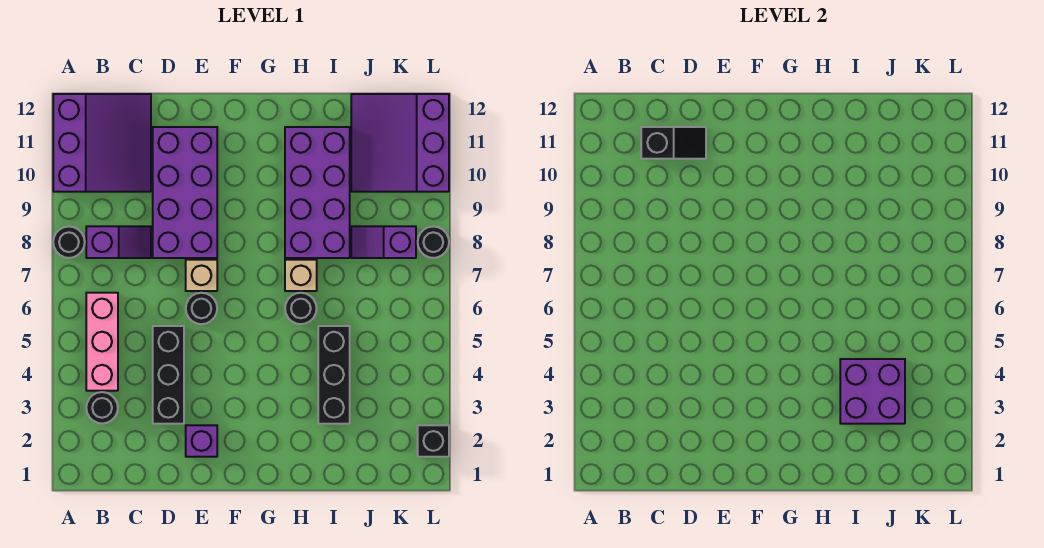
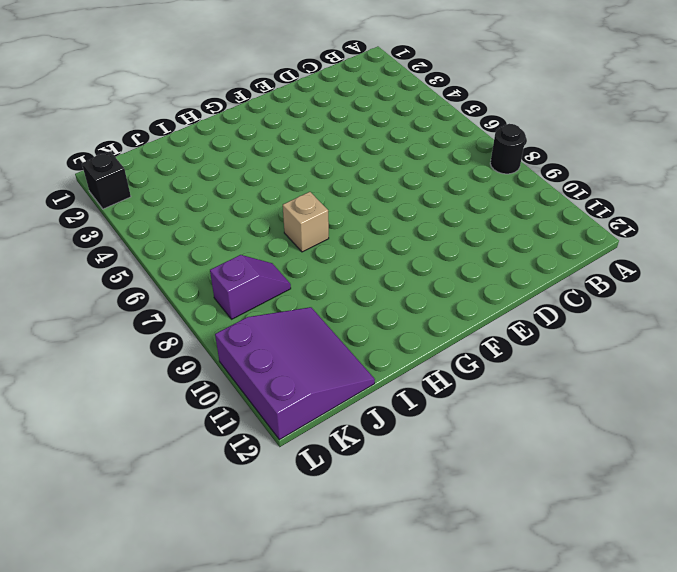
none -> purple 3x3 slope [53,94,151,192]
none -> black 1x1 round brick [86,392,118,424]
none -> pink 1x3 brick [86,293,118,391]

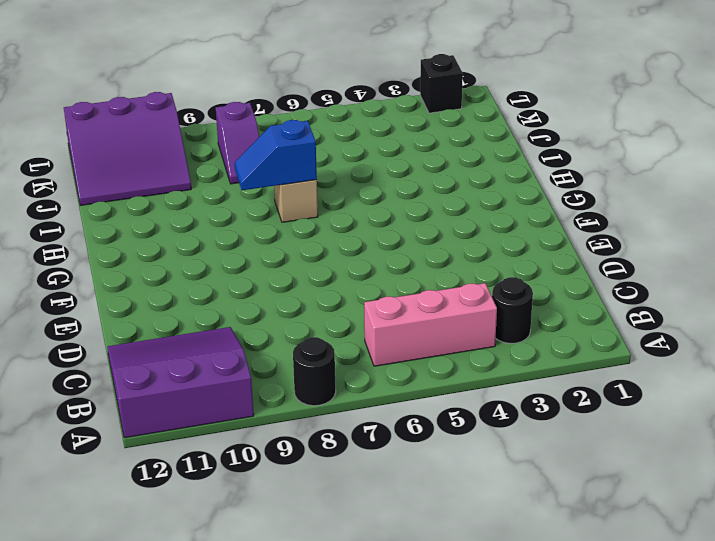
blue 1x2 slope [235,120,317,190] -> none
none -> purple 1x2 slope [86,226,151,258]
none -> black 1x3 brick [153,326,184,424]
none -> purple 2x4 brick [153,127,217,258]

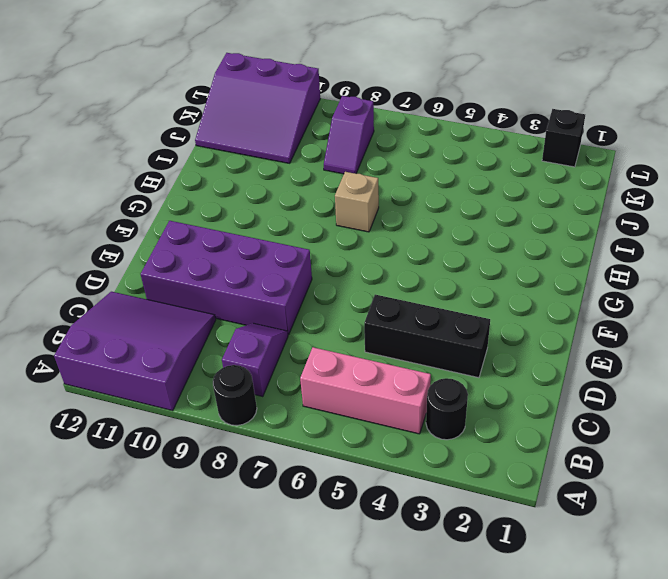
none -> purple 1x1 brick [186,425,217,457]
none -> black 1x1 round brick [186,293,217,324]
none -> tan 1x1 brick [186,260,217,291]

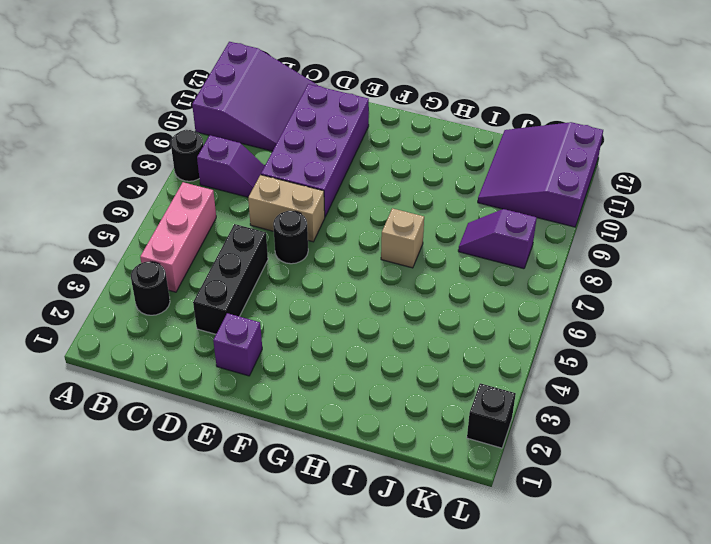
tan 1x2 brick [248,175,325,242] -> tan 1x1 brick [186,260,217,291]
none -> black 1x1 round brick [285,293,317,324]
none -> purple 2x4 brick [285,127,350,258]
none -> black 1x3 brick [318,326,350,424]

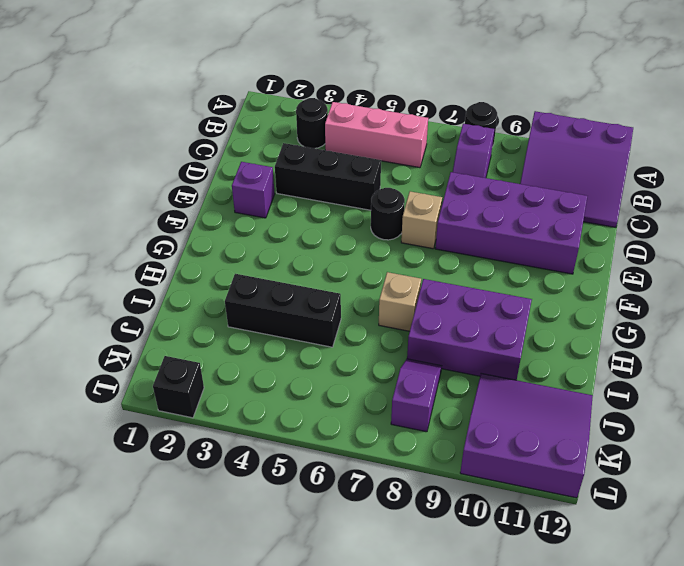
purple 2x3 brick [407,279,532,380] -> purple 2x4 brick [285,127,350,258]
none -> black 1x1 round brick [285,293,317,324]
none -> black 1x1 round brick [418,227,449,258]
none -> black 1x2 slope [641,127,706,159]

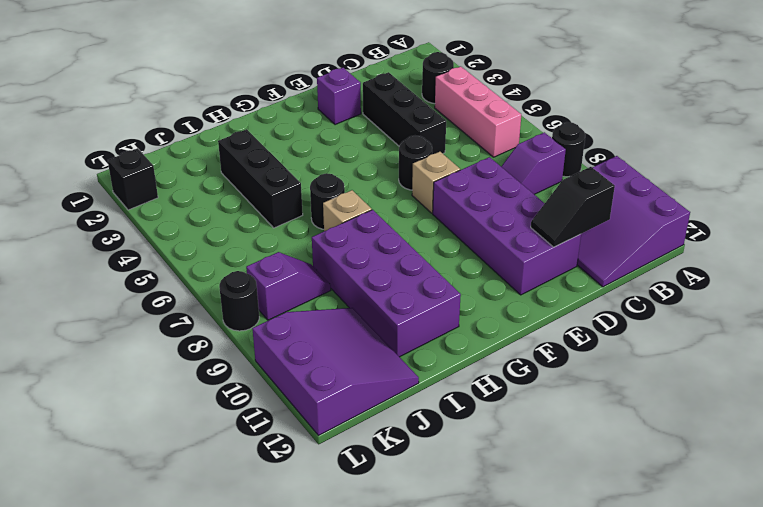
none -> purple 2x2 brick [840,359,905,424]

